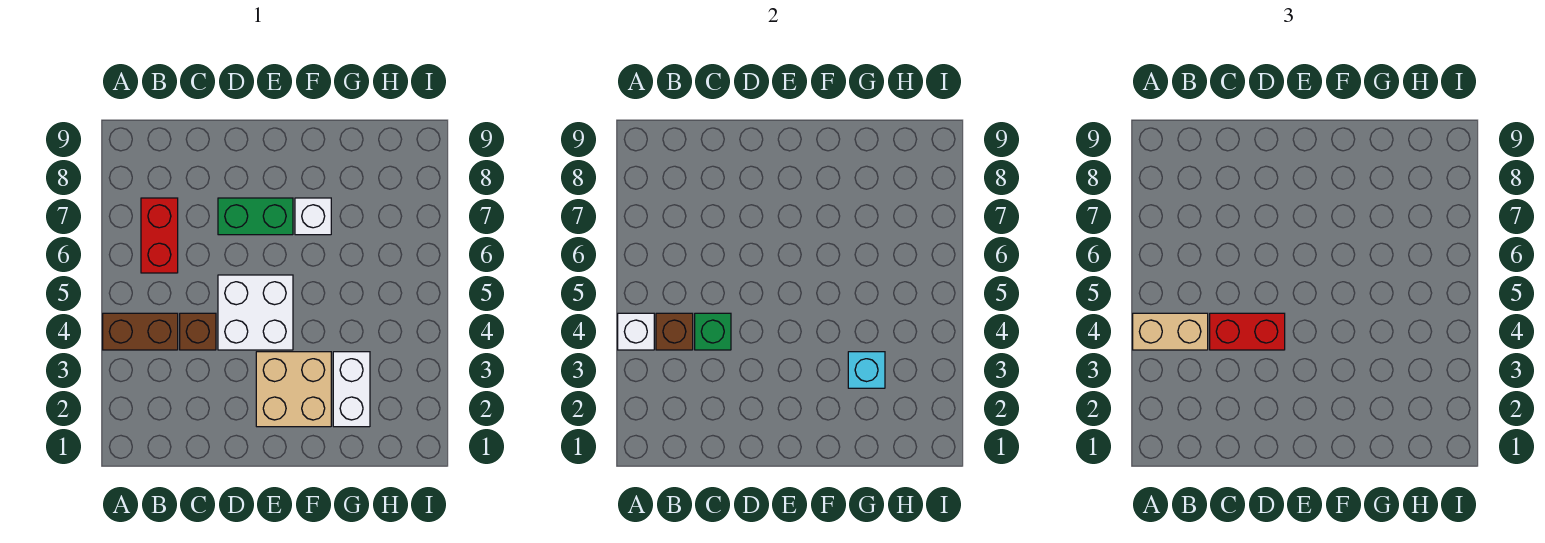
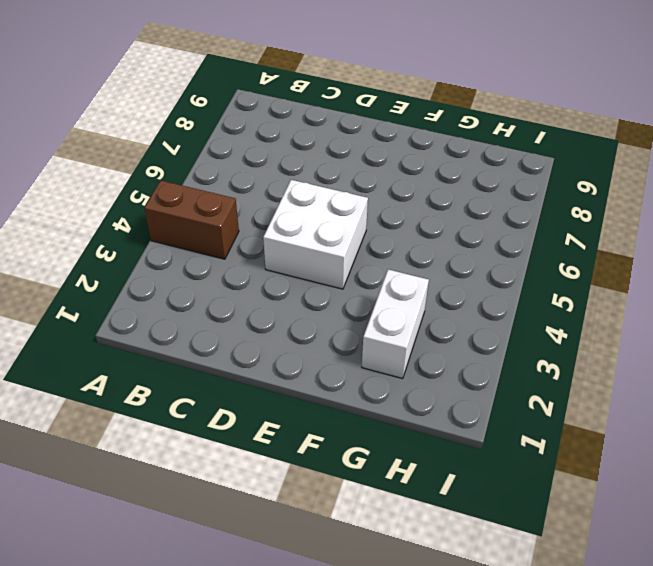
none -> red 1x2 brick [141,198,178,273]
none -> brown 1x1 brick [180,313,216,350]
none -> green 1x2 brick [218,198,293,235]

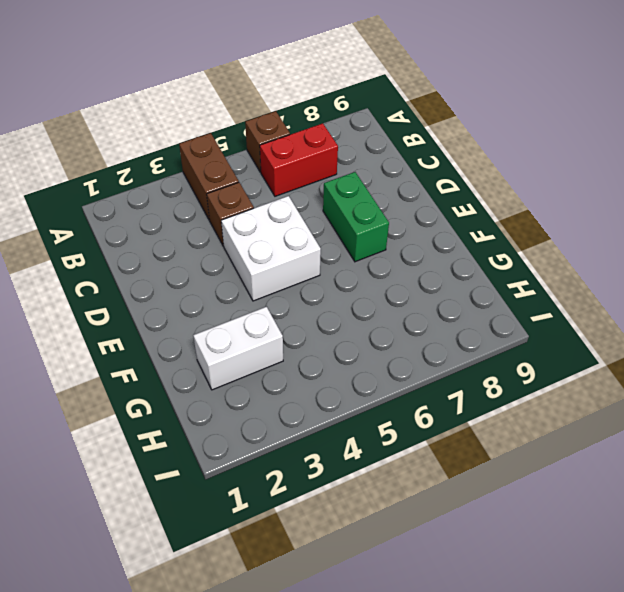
brown 1x1 brick [245,111,290,172] -> brown 1x1 brick moved to [656,313,693,350]
none -> tan 2x2 brick [256,352,331,427]
none -> white 1x1 brick [295,198,331,235]
none -> white 1x1 brick [618,313,654,350]

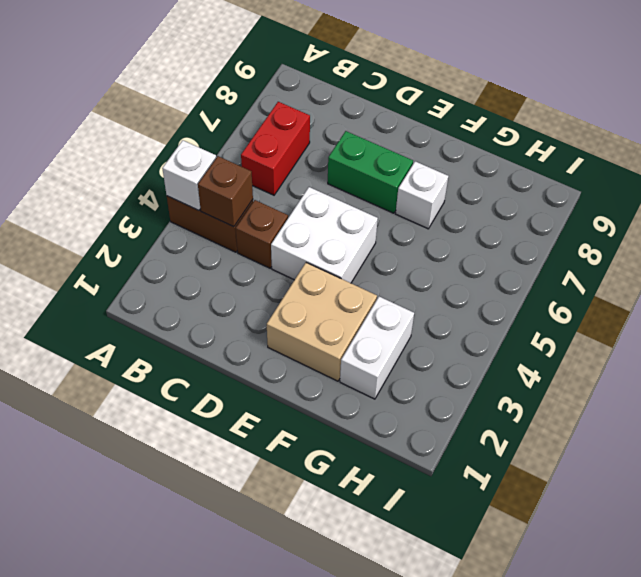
none -> green 1x1 brick [695,313,731,350]
none -> cyan 1x1 brick [848,352,885,388]
none -> tan 1x2 brick [1133,313,1208,350]

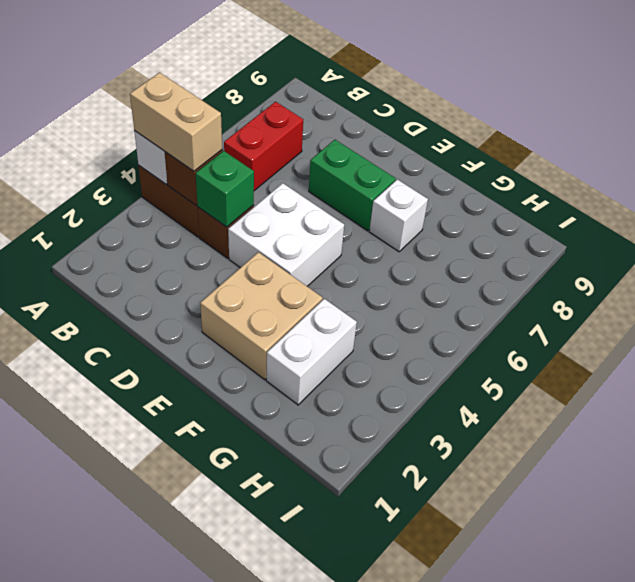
none -> cyan 1x1 brick [848,352,885,388]
none -> red 1x2 brick [1210,313,1285,350]

